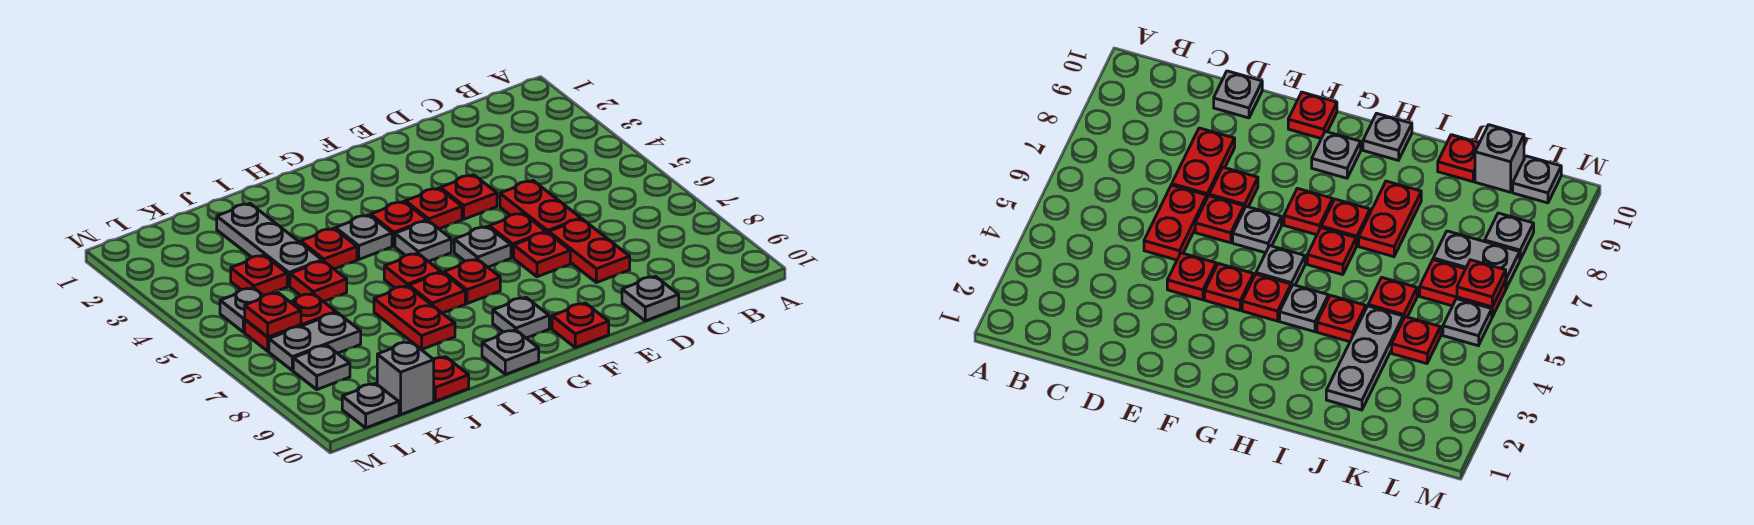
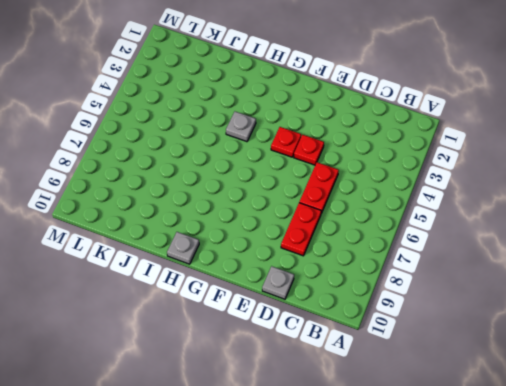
none -> red 1x1 plate [489,213,546,257]
none -> red 1x1 plate [514,232,570,277]
none -> grey 1x1 plate [454,227,511,267]
none -> red 1x1 plate [552,303,609,348]

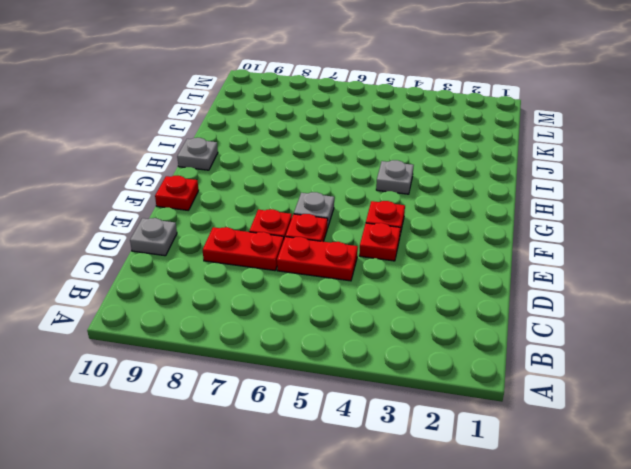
none -> red 1x1 plate [371,202,427,246]
none -> grey 1x1 plate [395,221,451,261]
none -> red 1x1 plate [444,259,500,304]
none -> grey 1x1 plate [493,297,549,338]

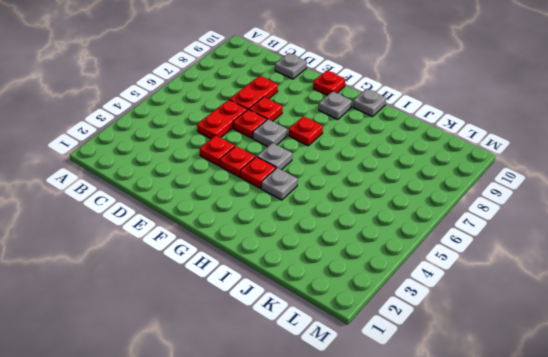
none -> red 1x1 plate [384,253,441,288]
none -> red 1x1 plate [409,273,465,313]
none -> red 1x1 plate [301,228,357,269]
none -> red 1x2 plate [374,286,455,350]

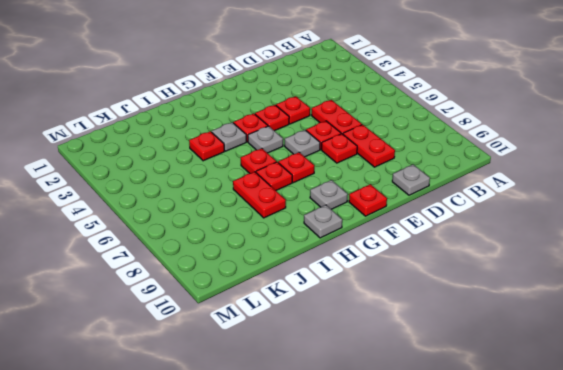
none -> grey 1x3 plate [217,203,322,286]
none -> red 1x1 plate [290,261,347,302]
none -> red 1x1 plate [434,357,469,401]
none -> red 1x1 plate [231,255,287,295]

